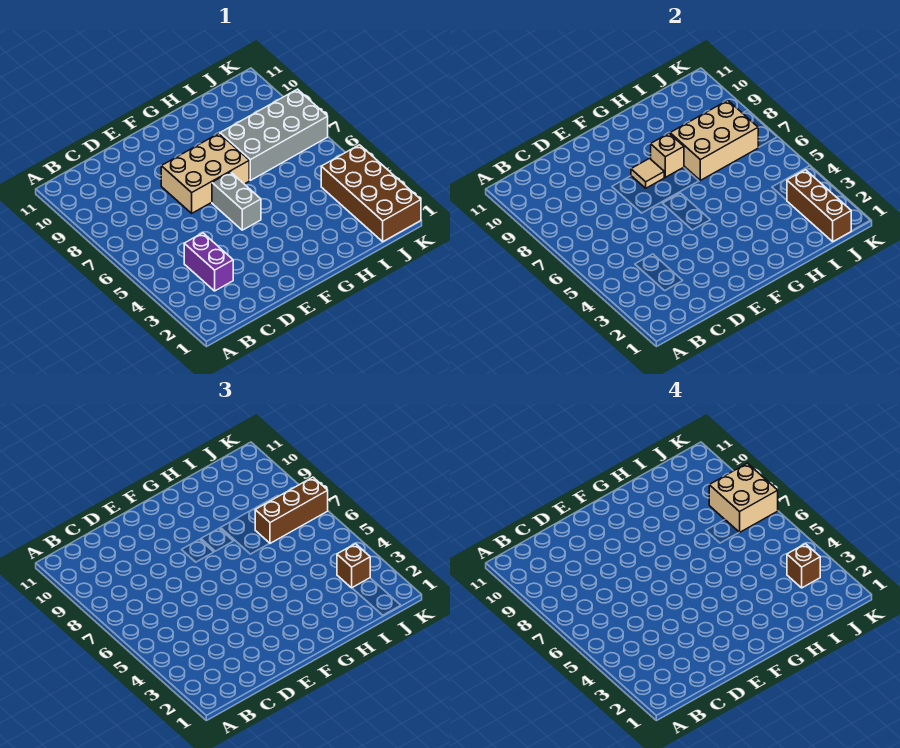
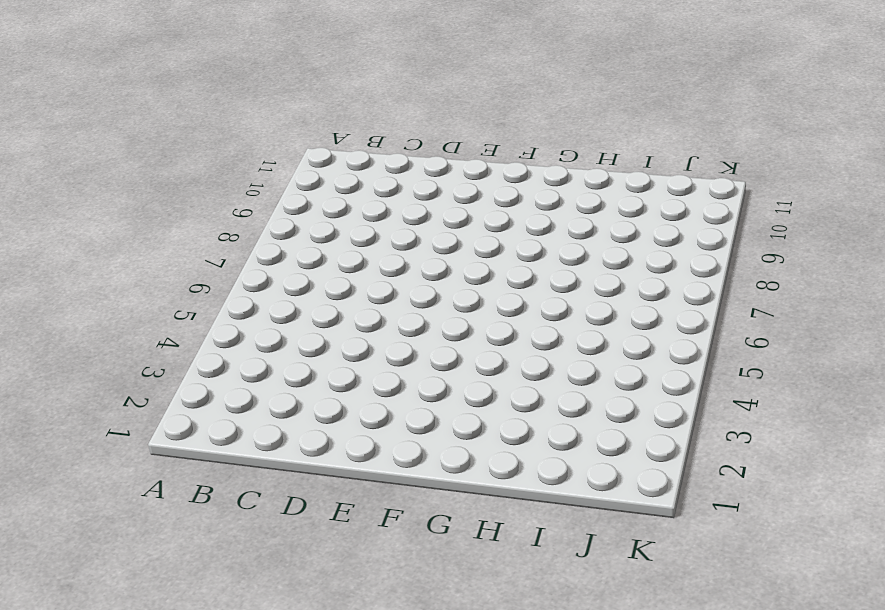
none -> purple 1x2 brick [184,233,233,291]
none -> tan 2x3 brick [161,133,249,213]
none -> grey 1x2 brick [212,172,261,230]

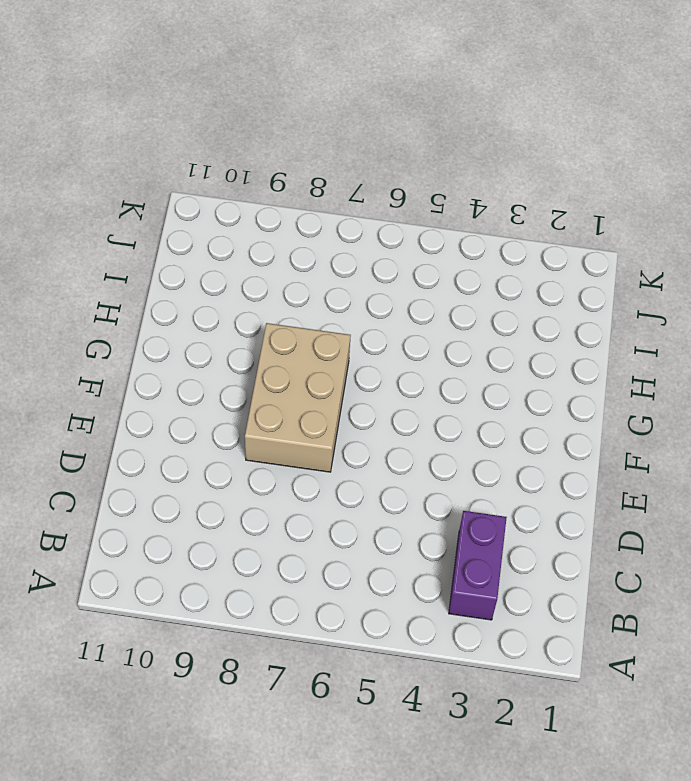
purple 1x2 brick [449,511,507,620] -> purple 1x2 brick turned to [184,233,233,291]
none -> grey 1x2 brick [212,172,261,230]
none -> grey 2x4 brick [220,89,328,180]
none -> brown 2x4 brick [321,145,421,242]

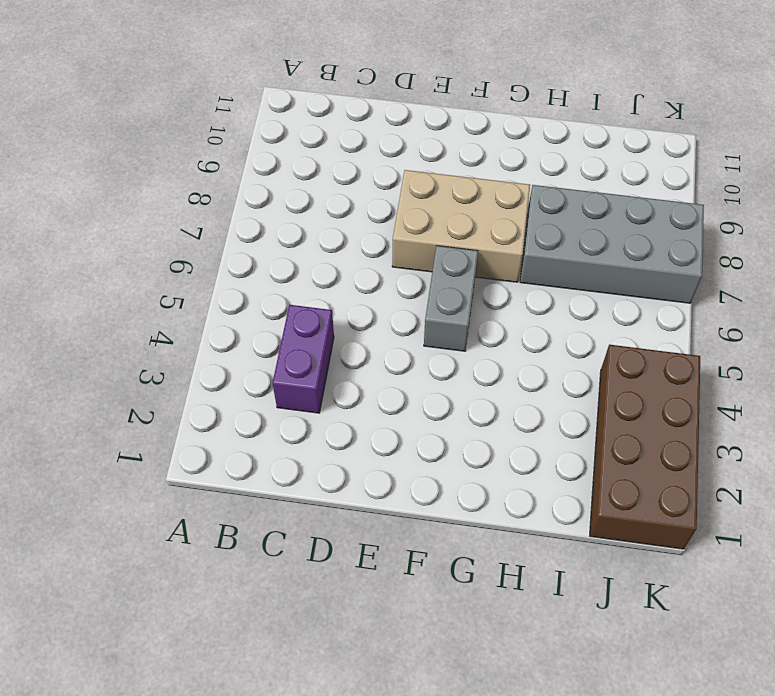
none -> tan 1x1 tile [631,158,664,188]
none -> tan 1x1 brick [651,133,684,177]
none -> tan 2x3 brick [670,100,758,180]

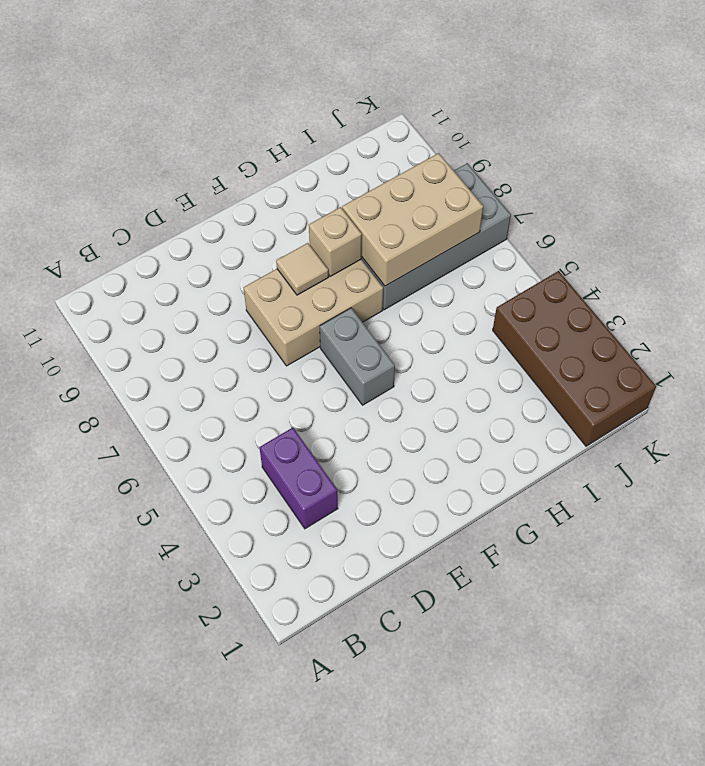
none -> brown 1x3 brick [787,170,851,242]
none -> brown 1x3 brick [255,477,328,543]
none -> brown 1x1 brick [337,544,370,588]

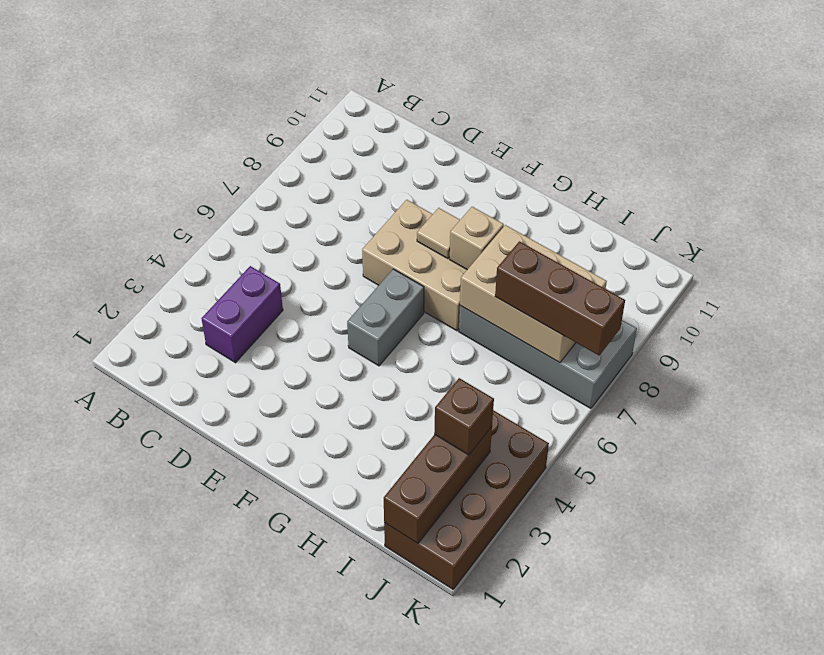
none -> brown 1x1 brick [787,544,820,588]
none -> tan 2x2 brick [709,463,778,532]

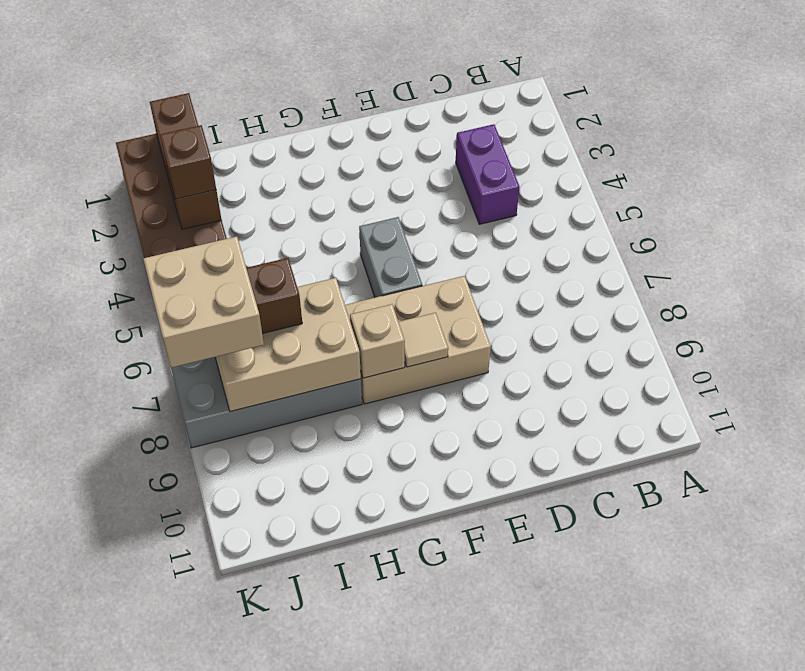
none -> brown 1x1 brick [787,544,820,588]

